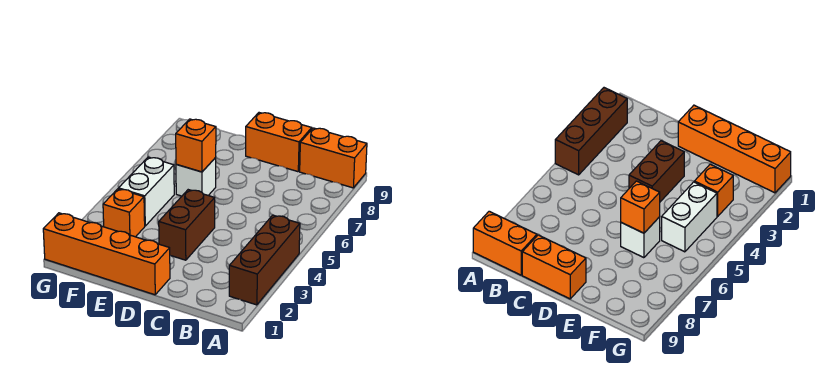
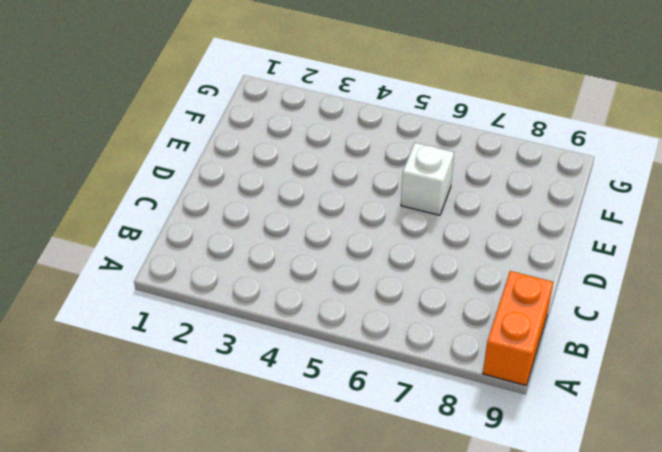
none -> brown 1x3 brick [229,215,300,305]
none -> orange 1x2 brick [246,113,312,172]

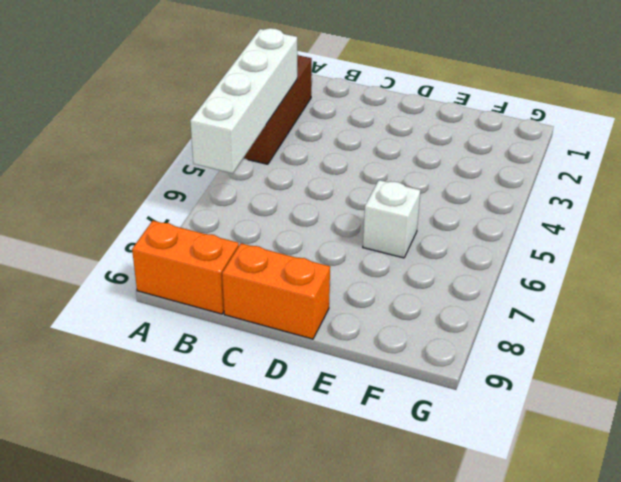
white 1x4 brick [190,28,297,173] -> none
none -> orange 1x4 brick [43,213,170,295]
none -> brown 1x2 brick [159,190,215,260]

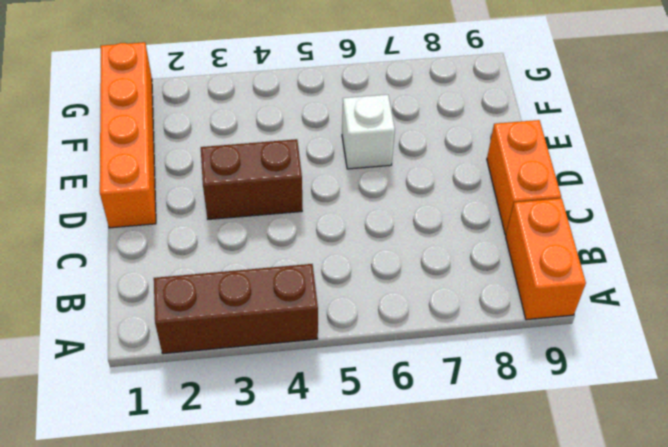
none -> orange 1x1 brick [103,189,145,237]
none -> white 1x2 brick [119,157,174,226]

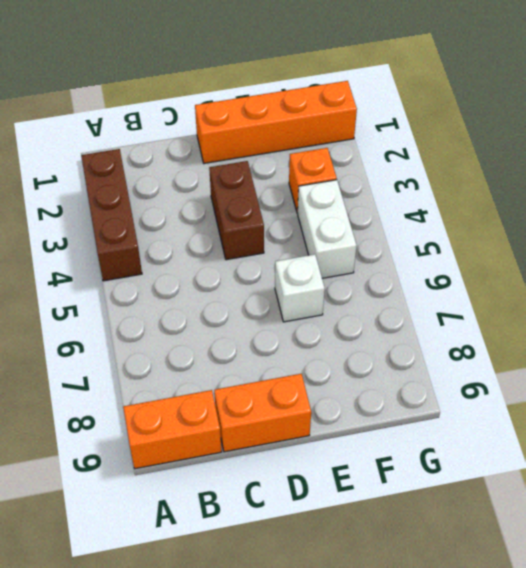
none -> orange 1x1 brick [176,119,216,172]

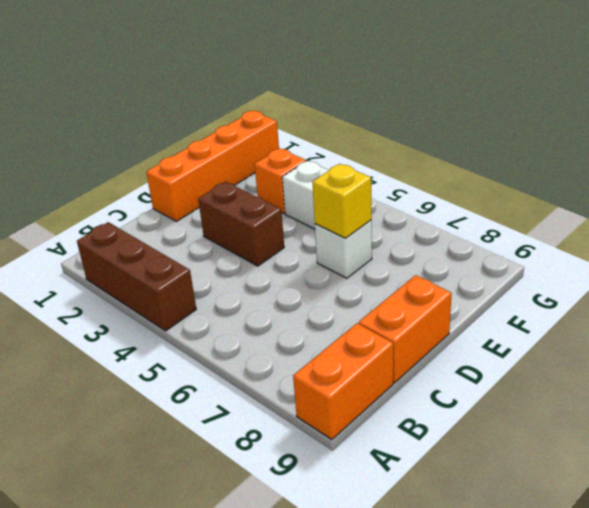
yellow 1x1 brick [312,164,372,238] -> orange 1x1 brick [176,119,216,172]

